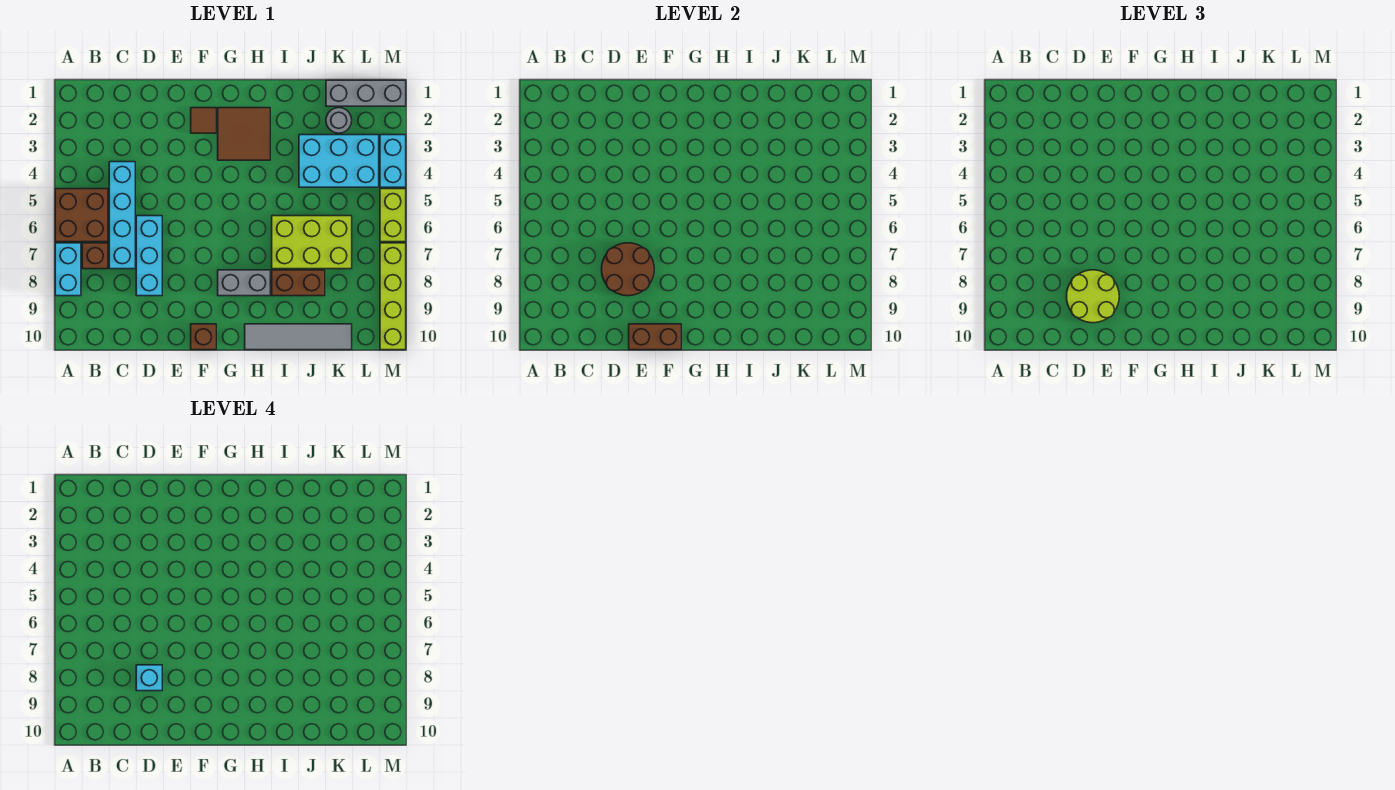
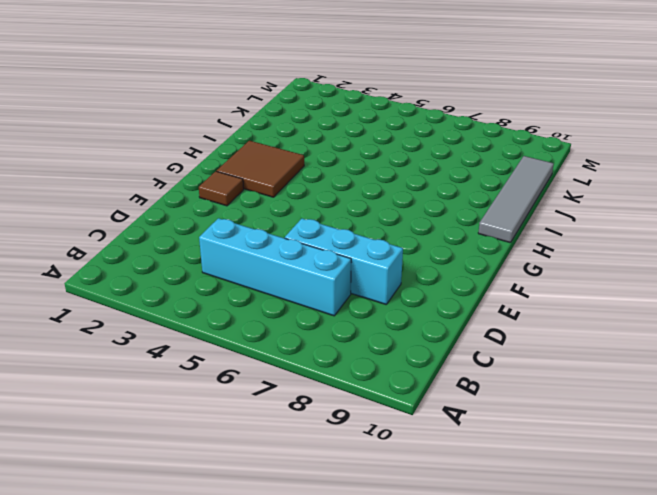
none -> brown 2x2 brick [55,189,108,242]
none -> cyan 1x2 brick [55,243,81,296]
none -> brown 1x1 brick [82,243,108,269]

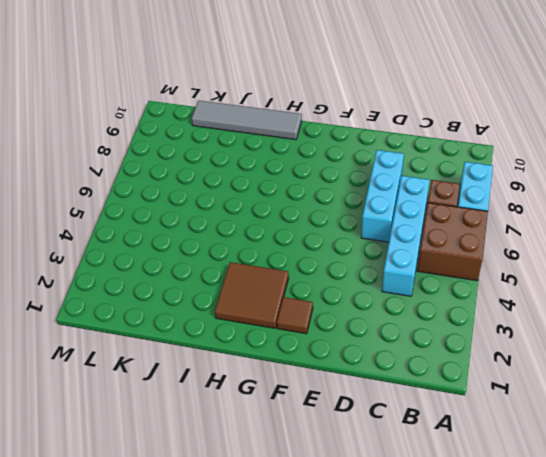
none -> brown 1x1 brick [191,324,216,350]
none -> grey 1x2 brick [218,270,270,296]
none -> lime 2x3 brick [272,216,352,269]

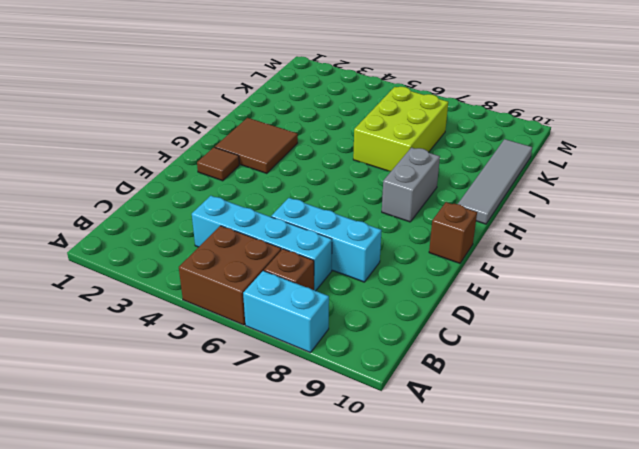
none -> brown 1x2 brick [272,270,325,296]
none -> cyan 2x3 brick [299,135,379,187]
none -> grey 1x3 brick [326,80,406,106]

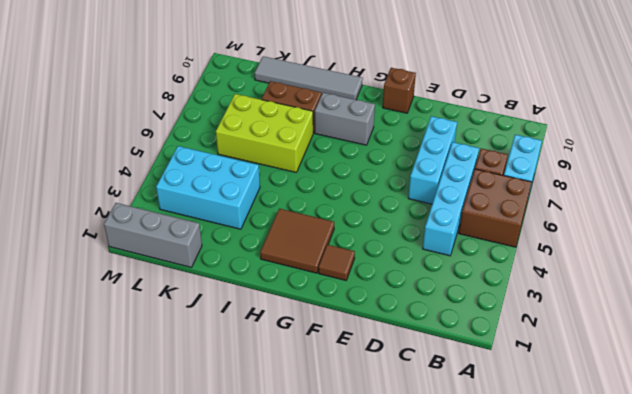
none -> grey 1x1 round brick [326,108,352,133]
none -> cyan 1x2 brick [380,135,406,187]
none -> lime 1x2 brick [380,189,406,242]

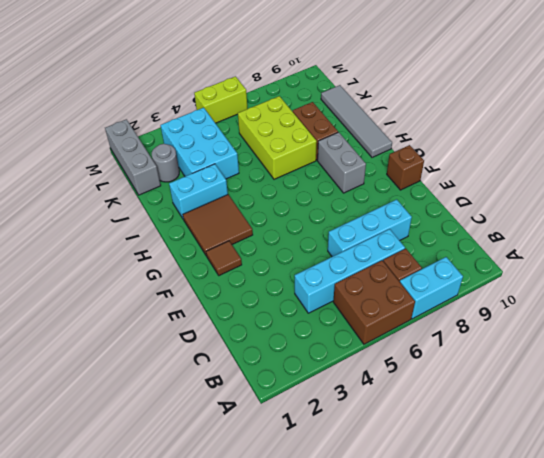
cyan 1x2 brick [169,164,228,218] -> cyan 1x2 brick moved to [380,135,406,187]
none -> lime 1x4 brick [380,243,406,350]
none -> brown 2x2 round brick [601,243,654,296]
none -> brown 1x2 brick [629,324,681,350]

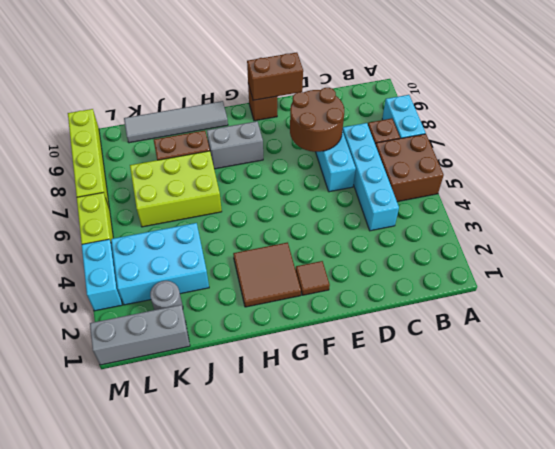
none -> lime 2x2 round brick [1066,270,1119,323]
none -> cyan 1x1 brick [136,665,162,691]

